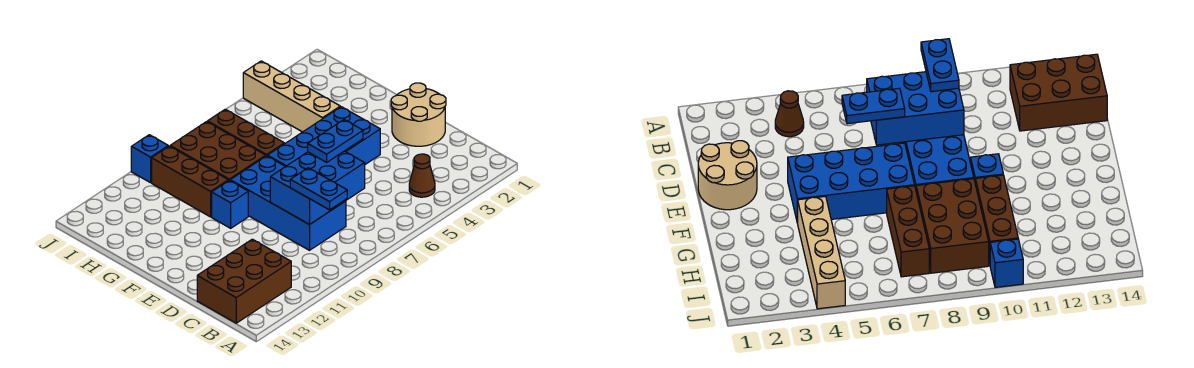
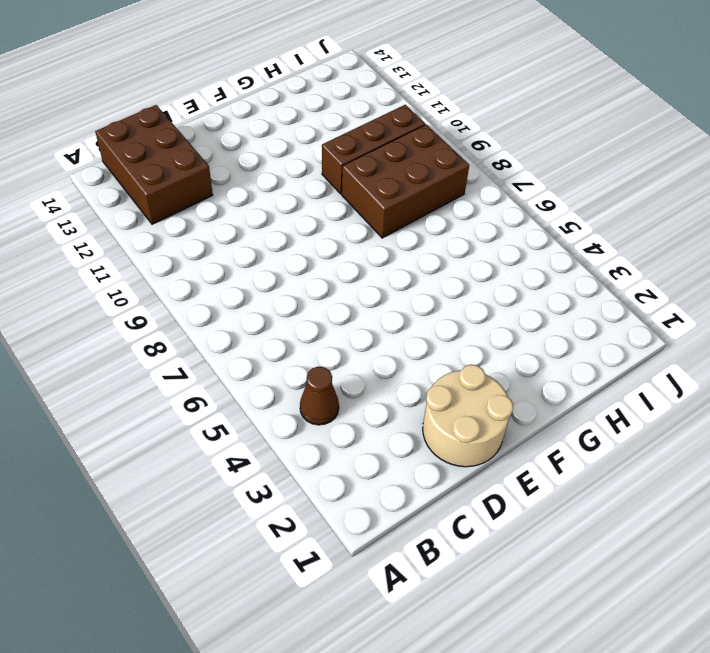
none -> blue 2x4 brick [230,156,346,250]
none -> blue 2x4 brick [268,107,380,166]
none -> blue 1x1 brick [212,180,248,228]

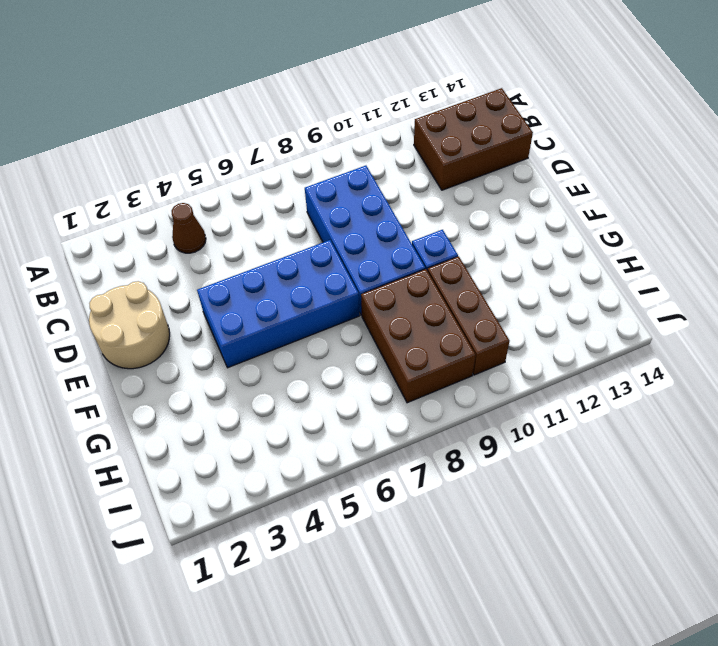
none -> tan 1x4 brick [243,61,340,132]
none -> brown 1x3 brick [207,109,284,156]
none -> blue 1x1 brick [131,135,168,183]

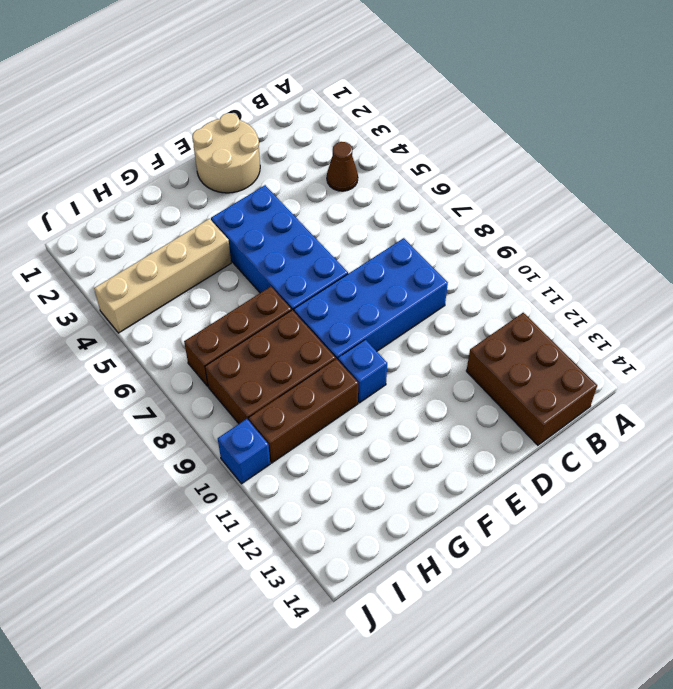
none -> blue 2x3 brick [270,151,365,225]
none -> blue 1x2 plate [290,168,347,210]
none -> blue 1x2 plate [308,120,363,162]

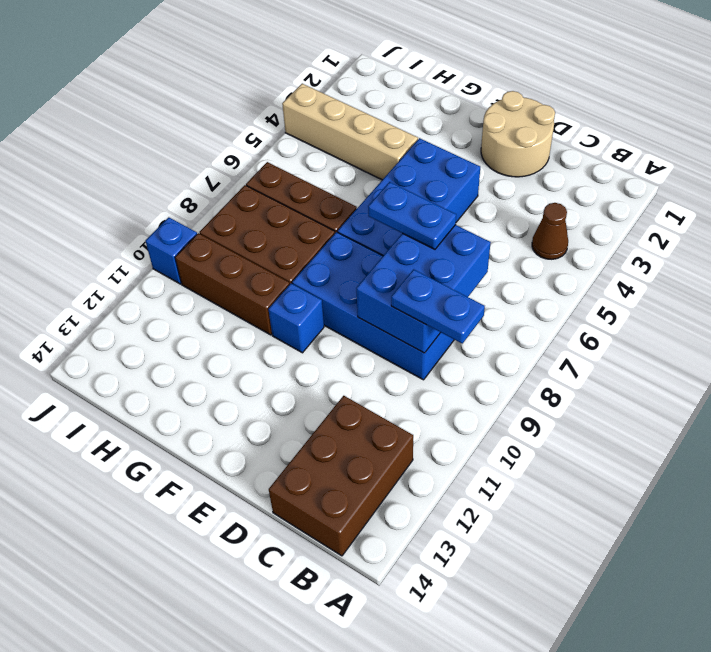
blue 1x2 plate [368,182,456,249] -> blue 1x2 plate turned to [308,120,363,162]

